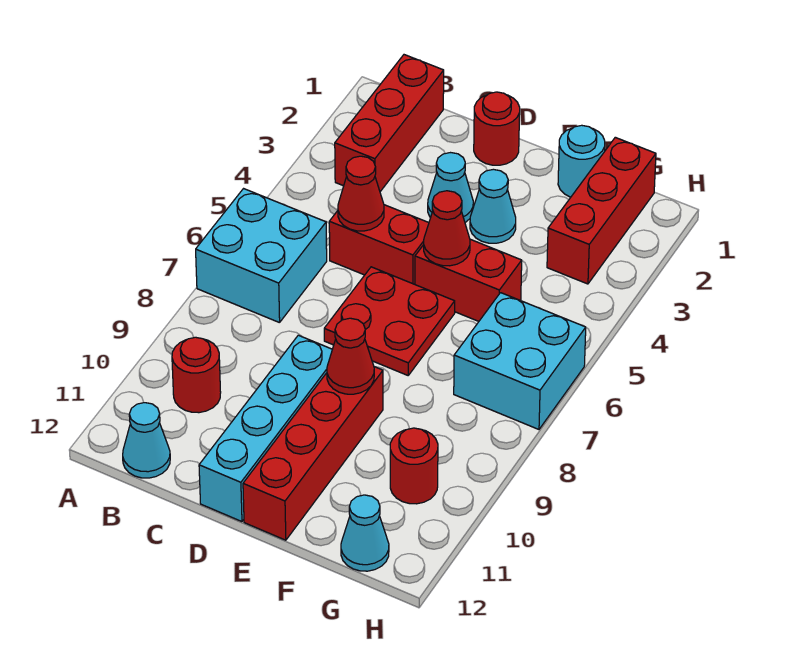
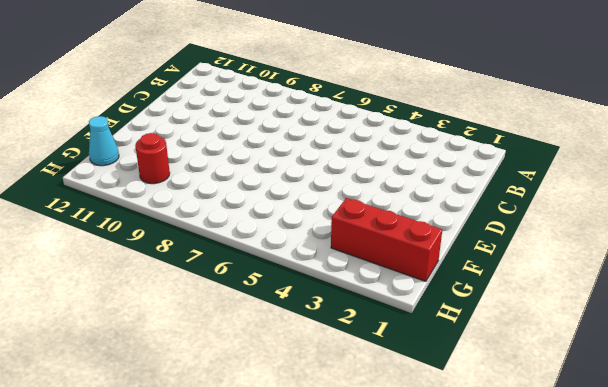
none -> cyan 2x2 brick [196,189,327,323]
none -> red 1x3 brick [335,55,444,192]
none -> red 1x1 round brick [172,337,221,413]

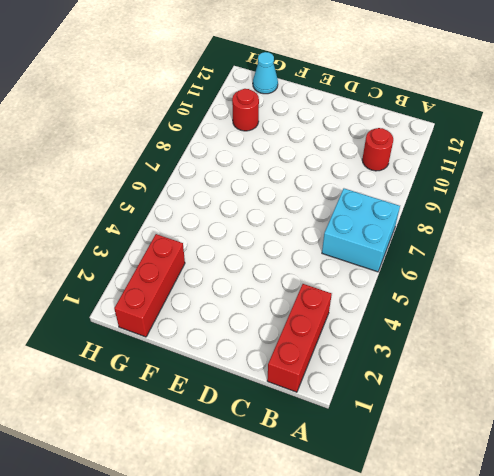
none -> cyan 1x1 cone [123,403,170,478]
none -> red 1x2 brick [329,205,429,284]
none -> red 1x1 round brick [474,92,520,165]

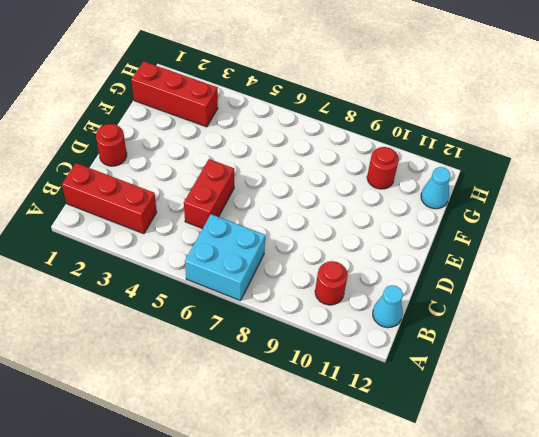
none -> cyan 1x1 cone [428,153,473,222]
none -> red 2x2 plate [324,267,455,375]
none -> cyan 1x4 brick [199,335,332,522]

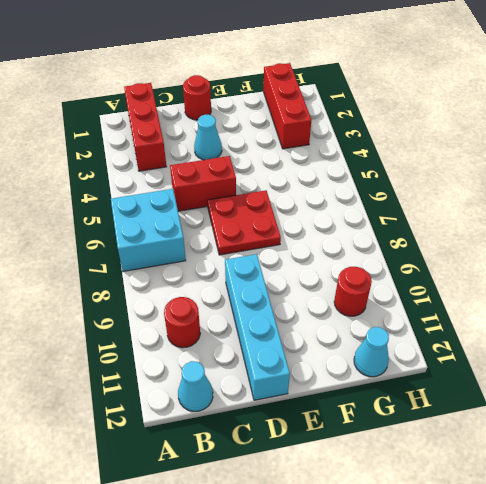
none -> cyan 1x1 cone [470,169,516,243]
none -> red 1x2 brick [415,239,522,321]
none -> red 1x4 brick [243,367,383,540]

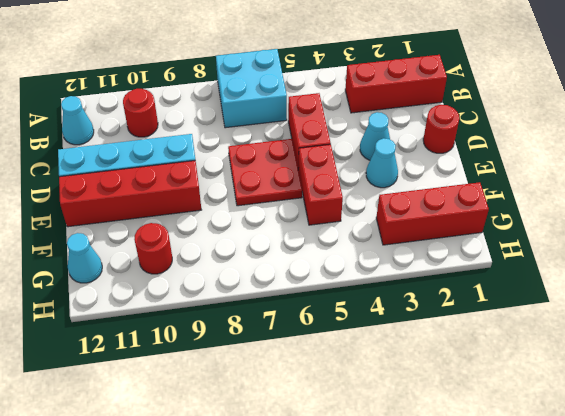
none -> cyan 1x1 round brick [558,125,605,197]
none -> cyan 2x2 brick [454,293,586,429]
none -> red 1x1 cone [338,156,384,231]

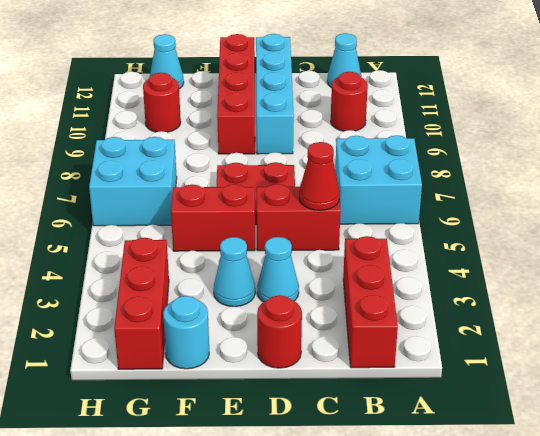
none -> red 1x1 cone [424,191,470,266]
none -> red 1x1 cone [327,318,374,394]

